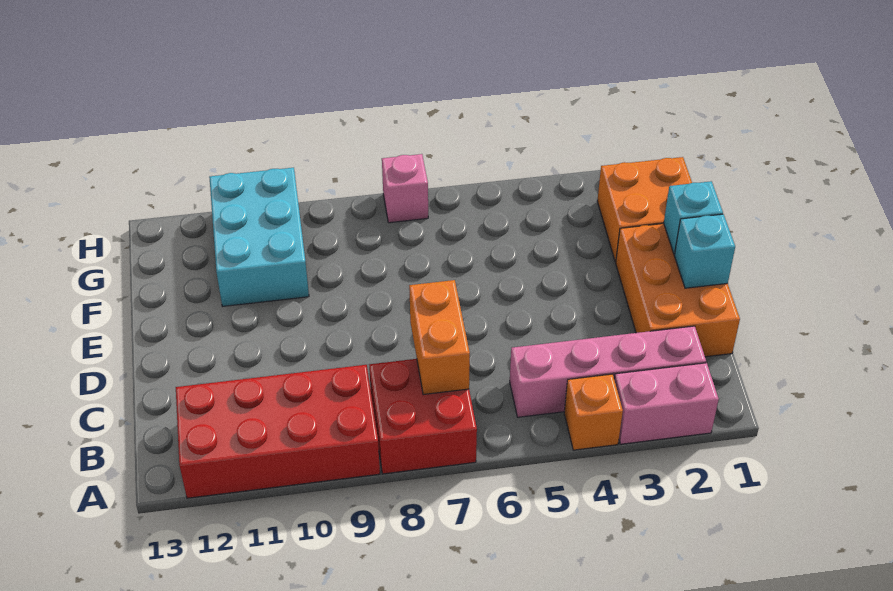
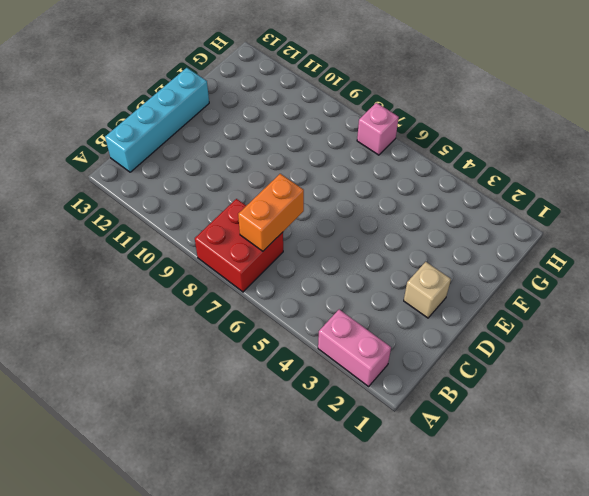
cyan 1x4 brick [105,68,209,172] -> none
tan 1x1 brick [404,262,451,318] -> orange 2x3 brick [616,224,740,357]
none -> orange 1x1 brick [564,374,623,450]
none -> red 2x4 brick [176,365,380,498]
none -> pink 1x4 brick [510,326,706,417]

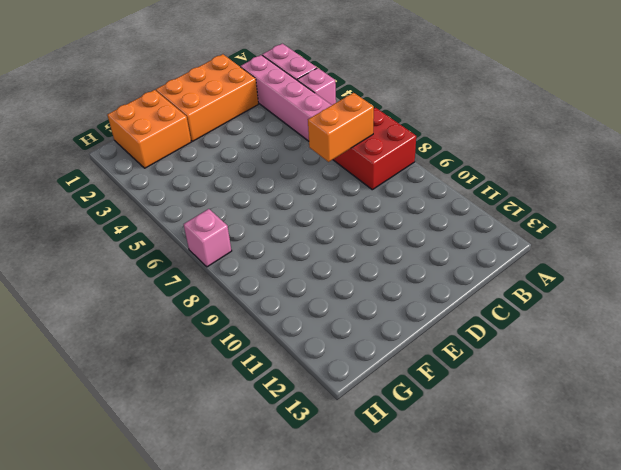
pink 1x1 brick [297,68,336,105] -> orange 1x1 brick [564,374,623,450]
none -> red 2x4 brick [176,365,380,498]
none -> cyan 2x3 brick [209,168,309,306]
none -> cyan 1x1 brick [674,214,735,288]

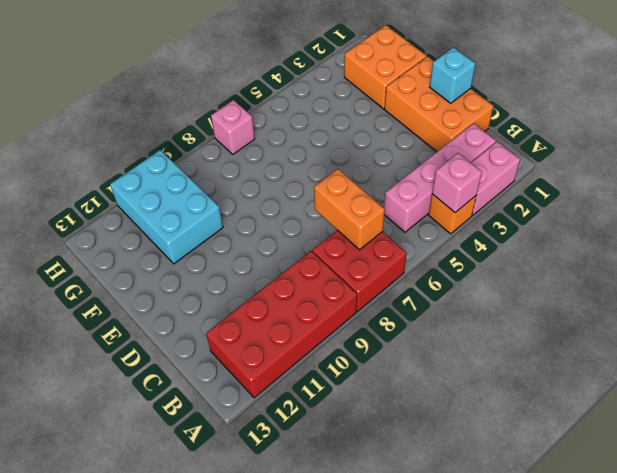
pink 1x1 brick [432,153,482,212] -> none
none -> cyan 1x1 brick [664,181,723,254]

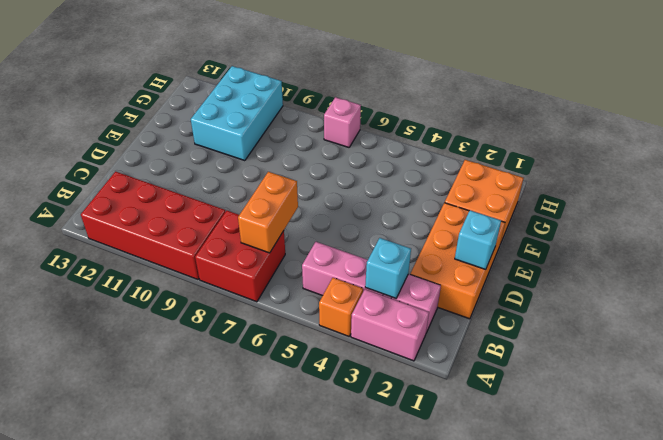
cyan 1x1 brick [365,238,411,298] -> cyan 1x1 brick moved to [664,181,723,254]

